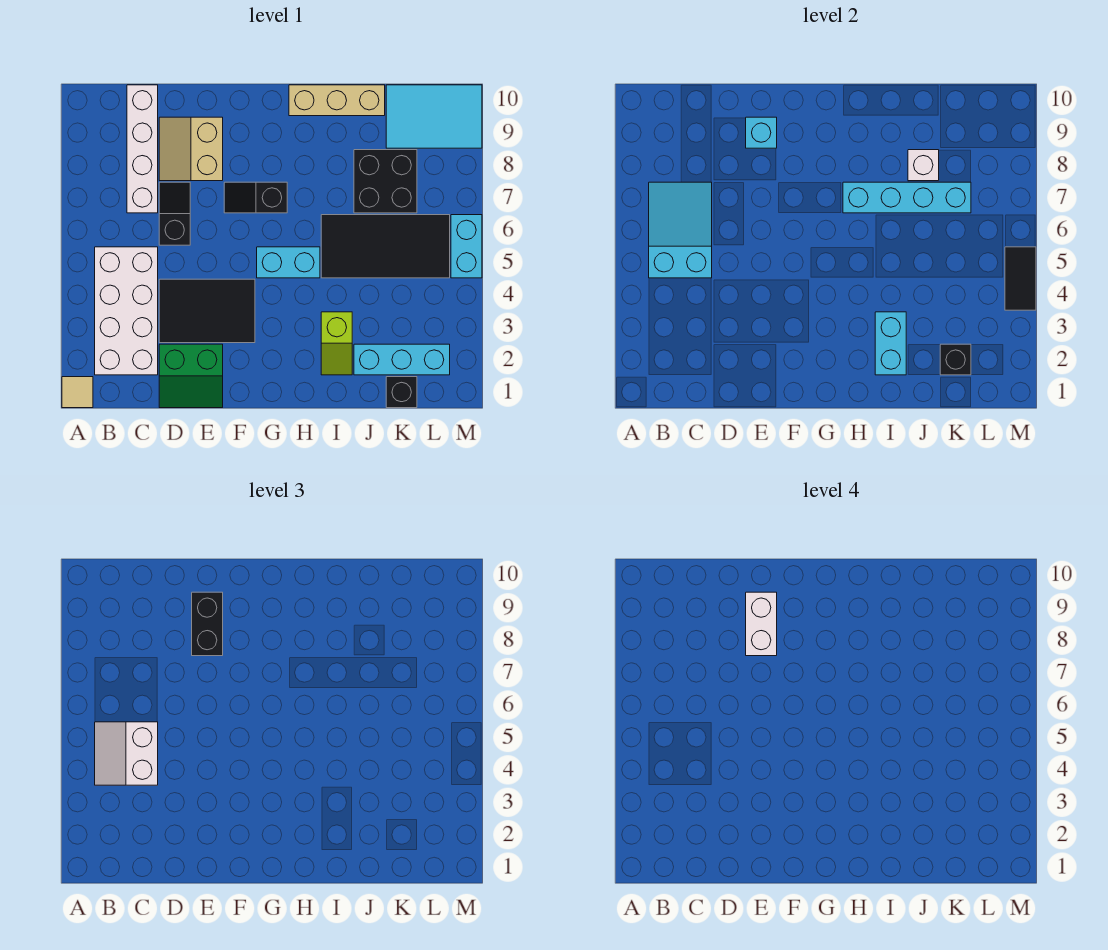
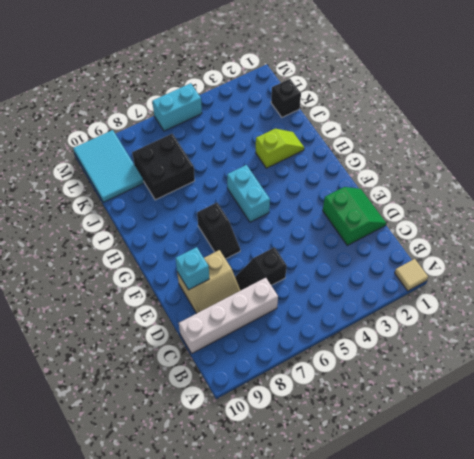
none -> white 2x4 brick [95,247,158,375]
none -> black 2x3 tile [159,279,255,343]
none -> tan 1x3 brick [289,85,385,116]

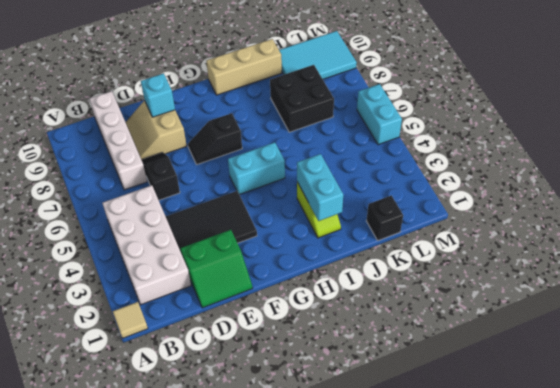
none -> black 2x4 tile [321,215,450,278]
none -> cyan 1x3 brick [354,344,450,375]
none -> cyan 2x3 slope [649,182,712,278]

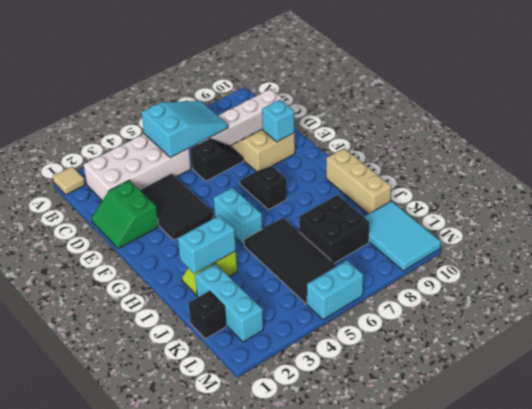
none -> cyan 1x4 brick [843,182,971,213]
none -> white 1x1 brick [908,150,939,181]
none -> black 1x1 brick [940,344,971,375]

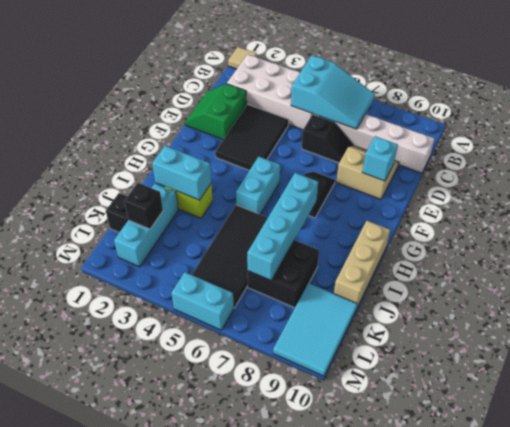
none -> white 1x1 brick [908,150,939,181]
none -> black 1x2 tile [1005,247,1036,310]
none -> white 2x2 slope [95,722,158,785]

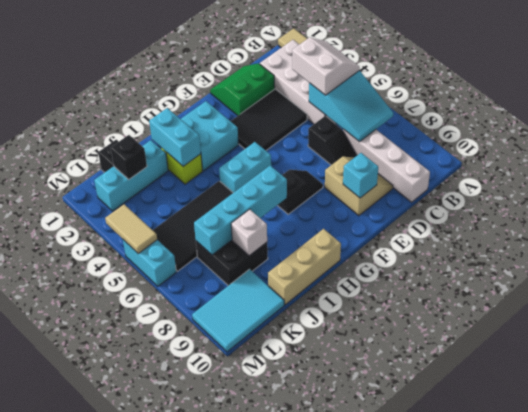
cyan 2x2 brick [181,101,239,171] -> none
tan 1x2 tile [105,204,157,254] -> black 1x2 tile [1005,247,1036,310]
none -> black 1x2 brick [192,592,223,656]
none -> white 1x2 brick [746,592,777,656]

